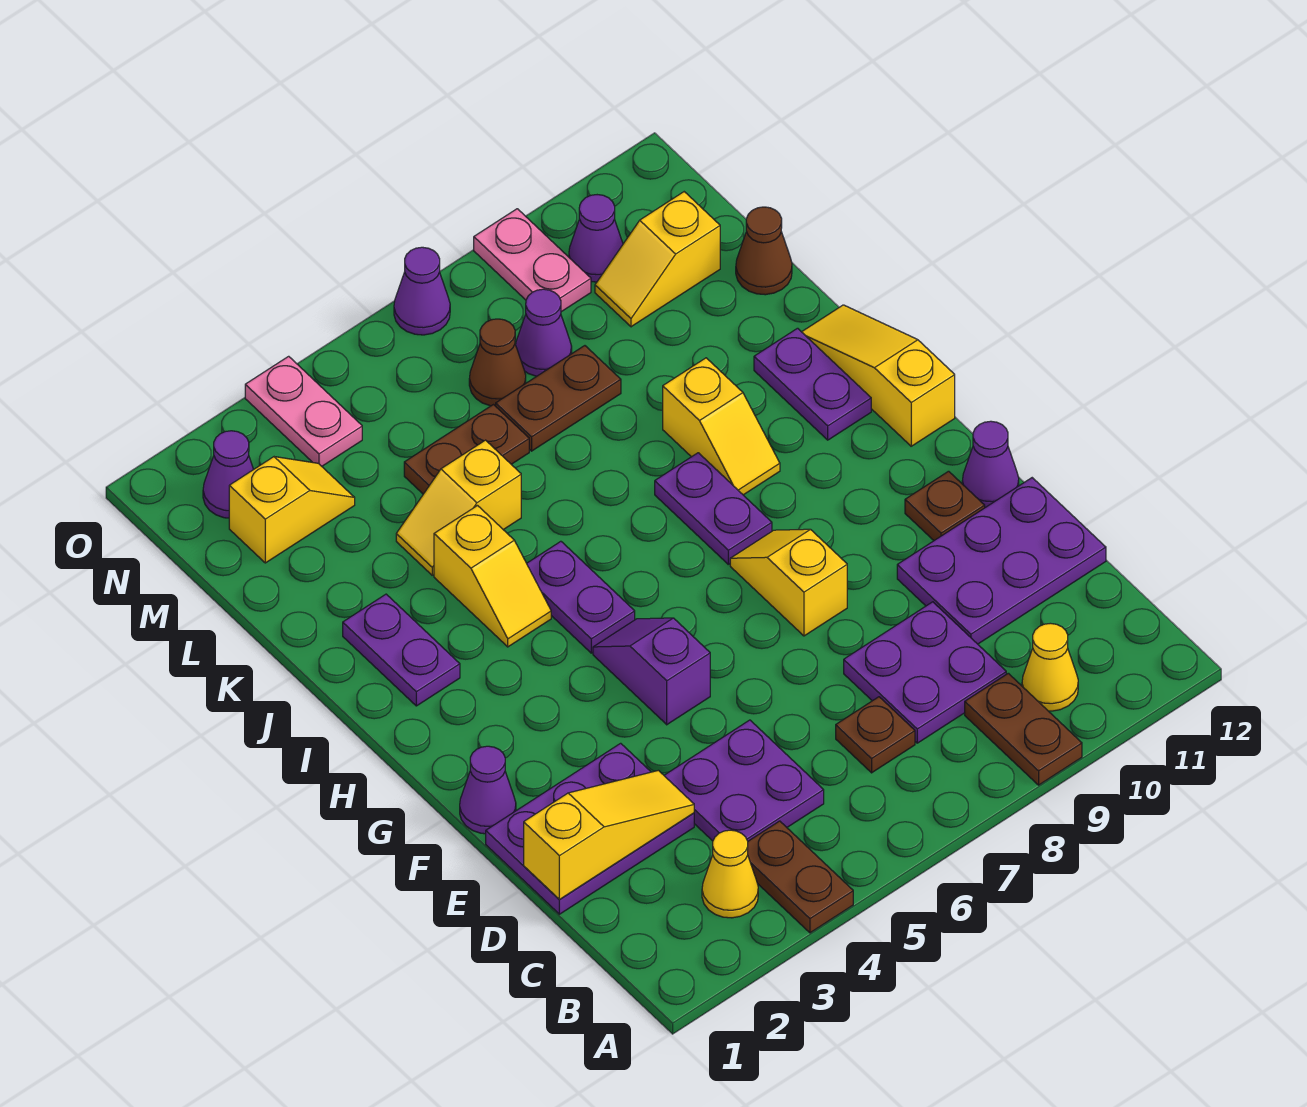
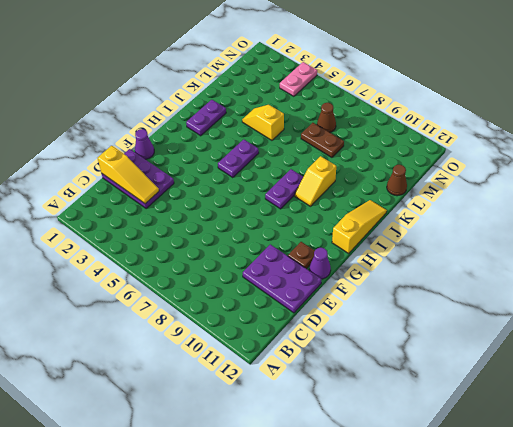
none -> brown 1x2 plate [748,821,853,933]
none -> brown 1x2 plate [965,673,1082,785]
none -> yellow 1x1 cone [702,830,758,918]
none -> yellow 1x1 cone [1022,623,1078,711]

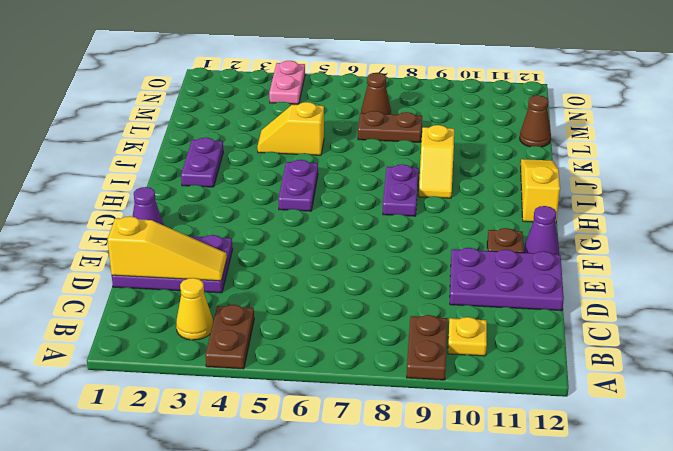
yellow 1x1 plate [448,317,487,356] -> yellow 1x1 cone [1022,623,1078,711]
none -> purple 2x2 plate [664,720,824,841]
none -> brown 1x1 plate [836,697,915,773]
none -> purple 2x2 plate [844,602,1006,743]
none -> purple 1x2 slope [593,618,710,725]

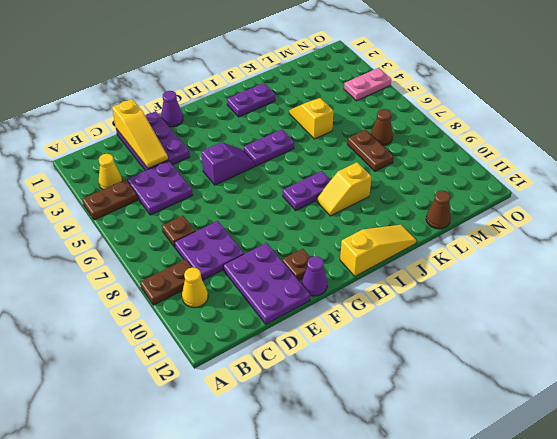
none -> yellow 1x2 slope [730,529,847,636]
none -> yellow 1x2 slope [434,506,551,647]
none -> purple 1x2 plate [754,328,871,440]
none -> brown 1x2 plate [404,405,529,494]

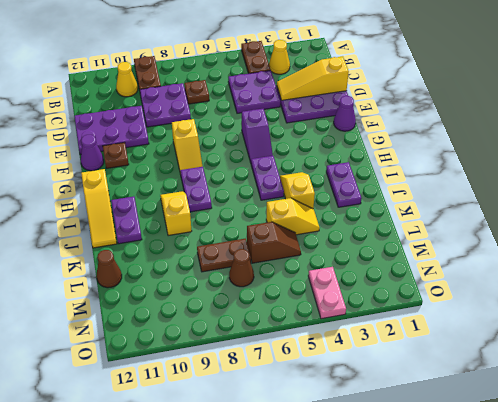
brown 1x2 slope [247,222,301,263] -> brown 1x2 plate [404,405,529,494]
none -> yellow 1x2 slope [229,457,355,563]
none -> purple 1x1 cone [516,289,572,376]
none -> yellow 1x2 slope [595,192,720,327]
none -> purple 1x1 cone [203,431,254,518]

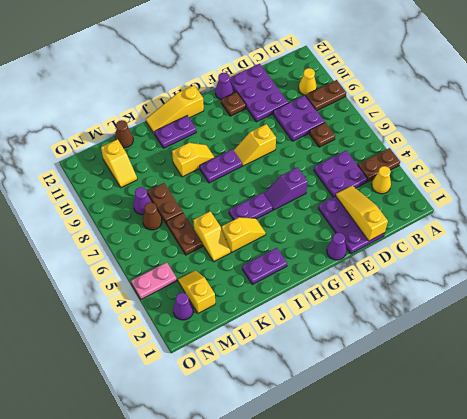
none -> pink 1x2 plate [474,209,591,312]
none -> purple 1x1 cone [569,195,623,282]
none -> purple 1x1 cone [394,247,450,335]

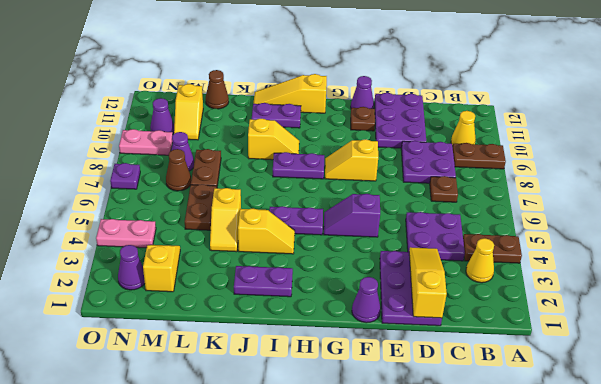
purple 1x1 plate [110,163,140,189] -> purple 1x1 cone [394,247,450,335]

